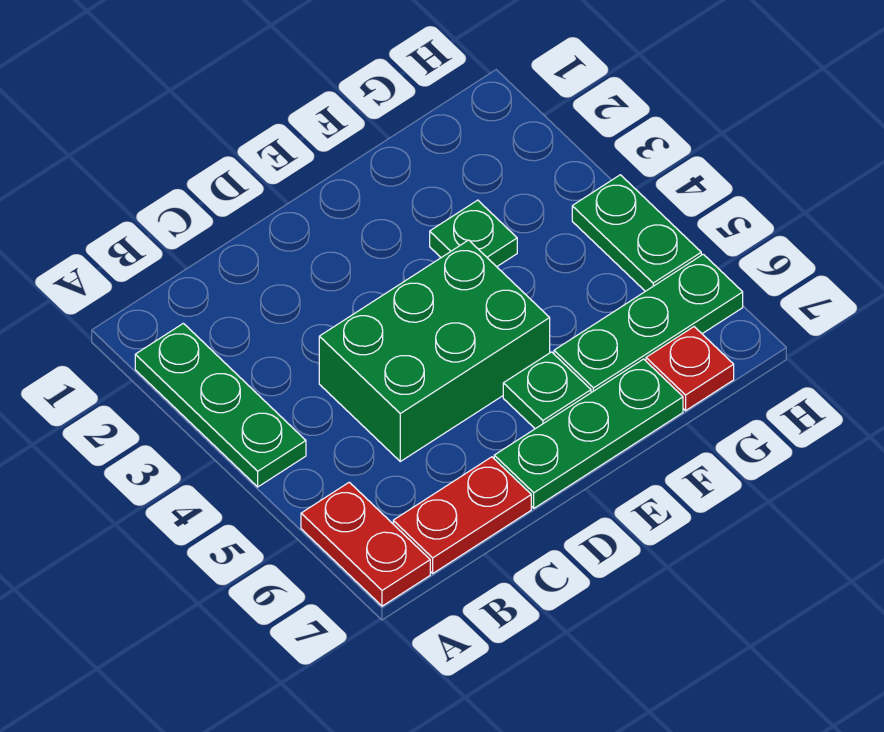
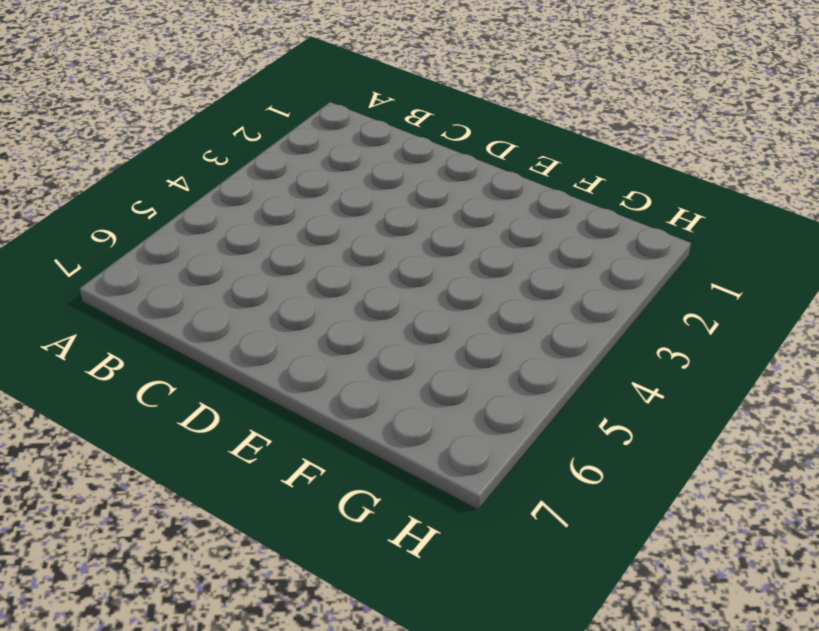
none -> green 1x3 plate [135,323,306,487]
none -> red 1x2 plate [301,482,430,606]

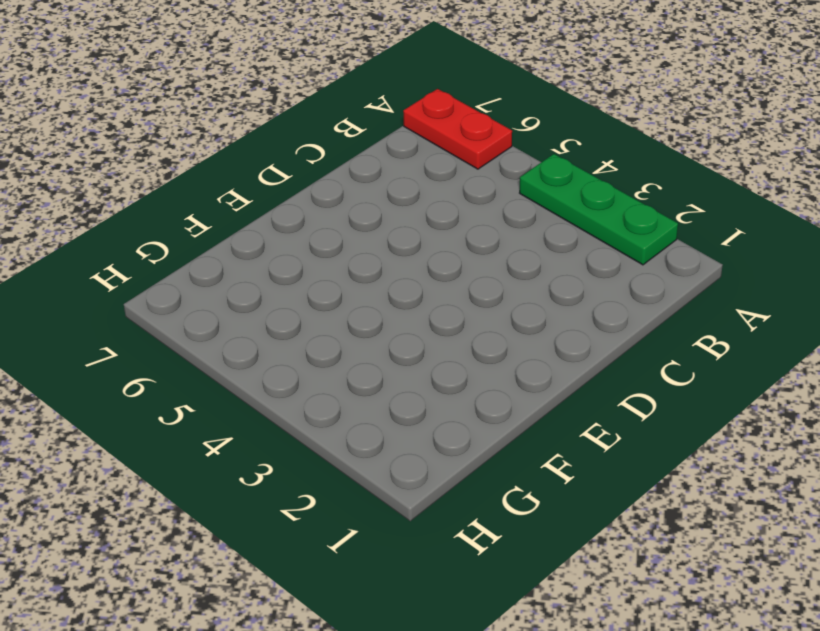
none -> red 1x2 plate [393,457,531,573]
none -> green 2x3 brick [319,240,550,461]

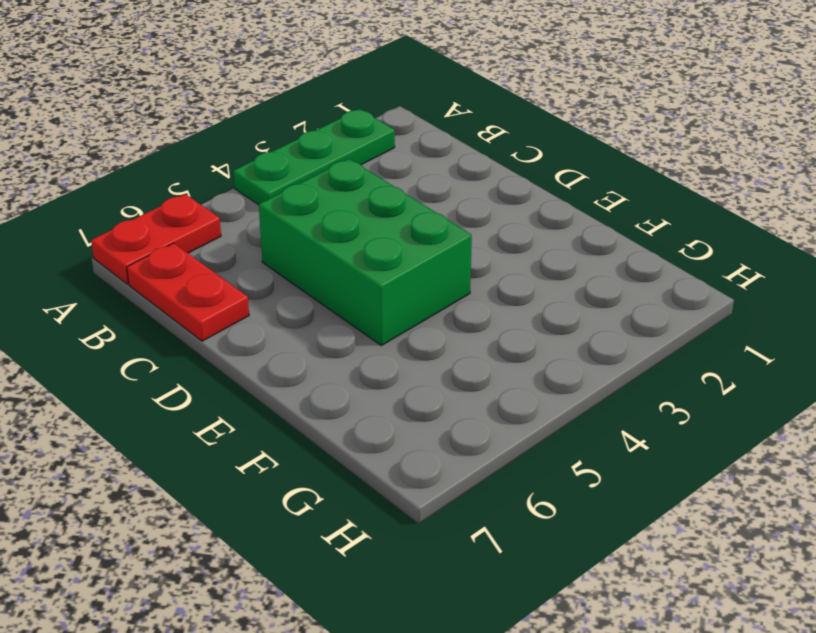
none -> green 1x3 plate [494,359,683,508]
none -> green 1x1 plate [503,352,591,429]

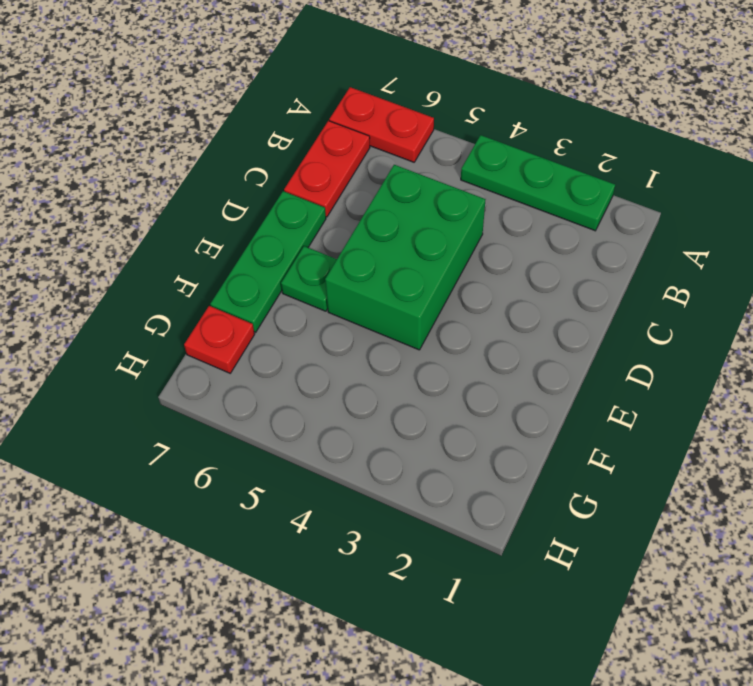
none -> green 1x1 plate [430,200,517,267]
none -> green 1x3 plate [554,254,743,393]

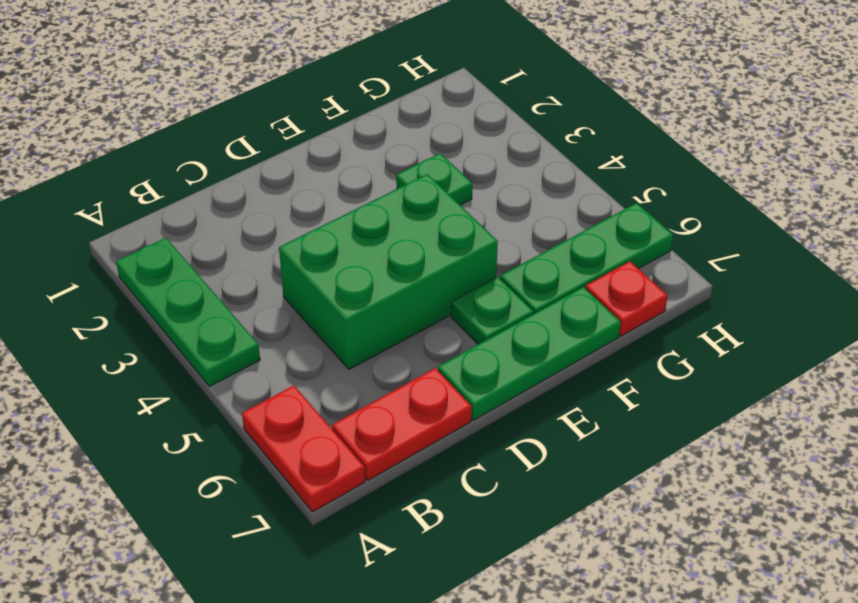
none -> green 1x2 plate [572,175,701,291]

